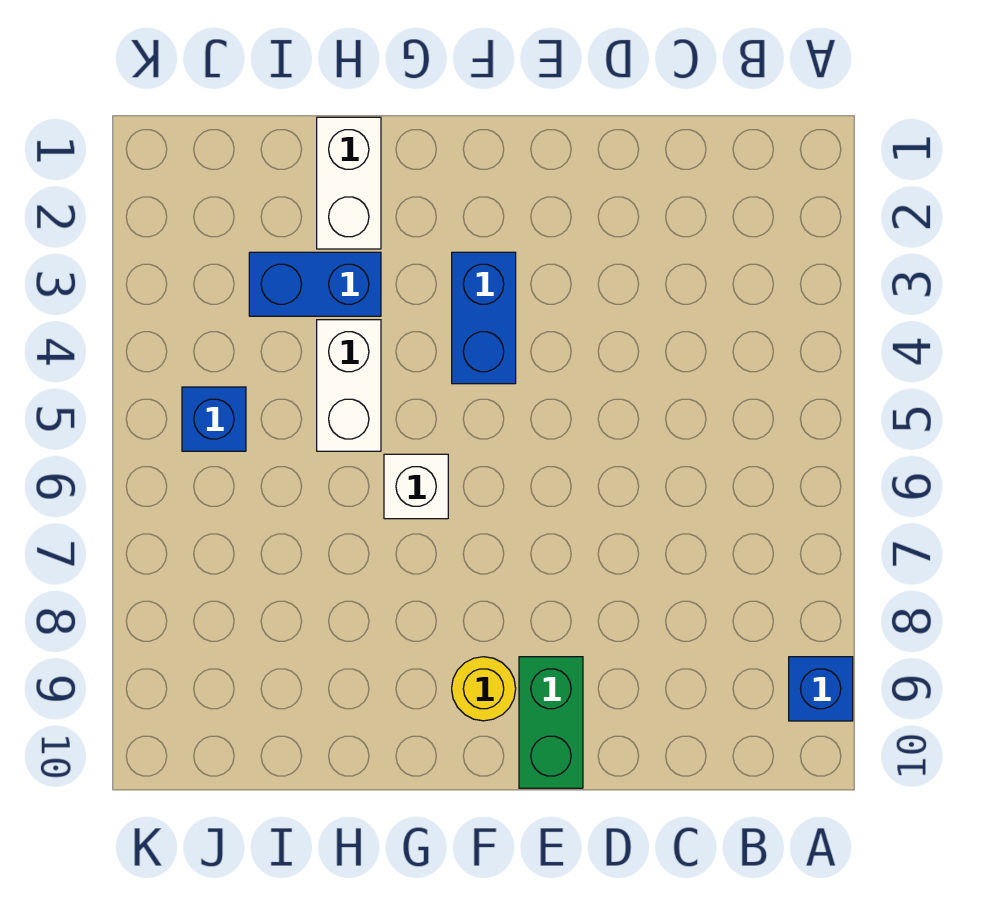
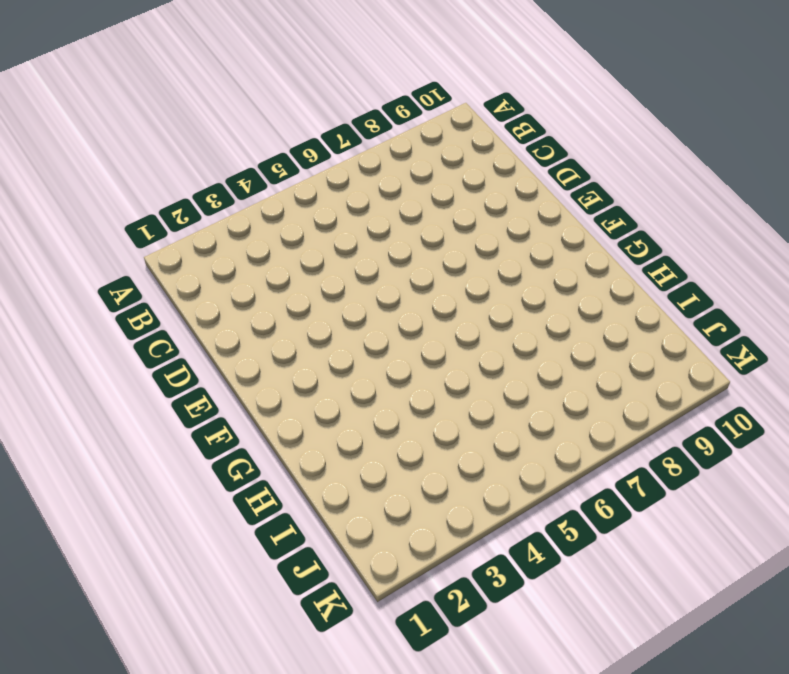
none -> blue 1x1 brick [789,657,853,721]
none -> green 1x2 brick [519,657,583,788]

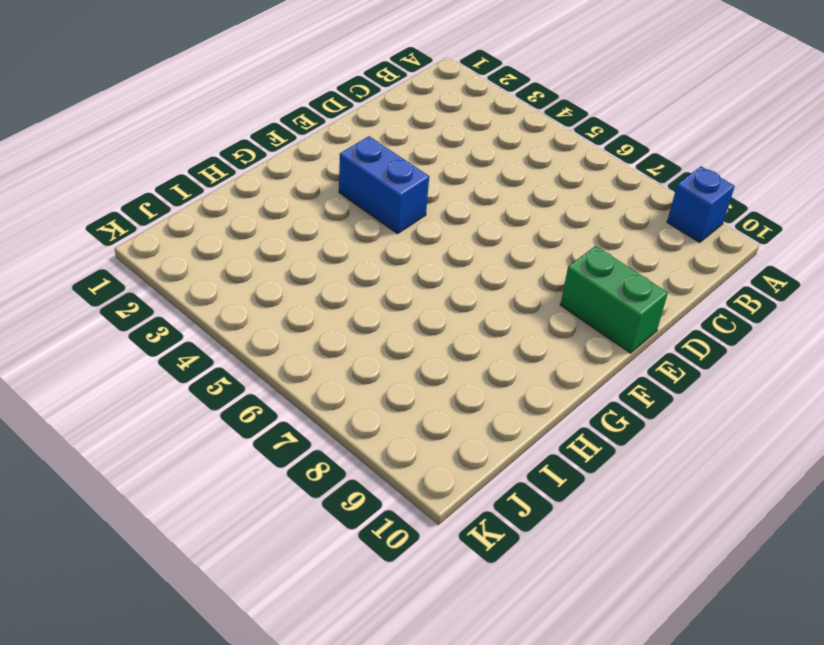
none -> yellow 1x1 round brick [452,657,516,721]
none -> white 1x1 brick [384,454,448,519]

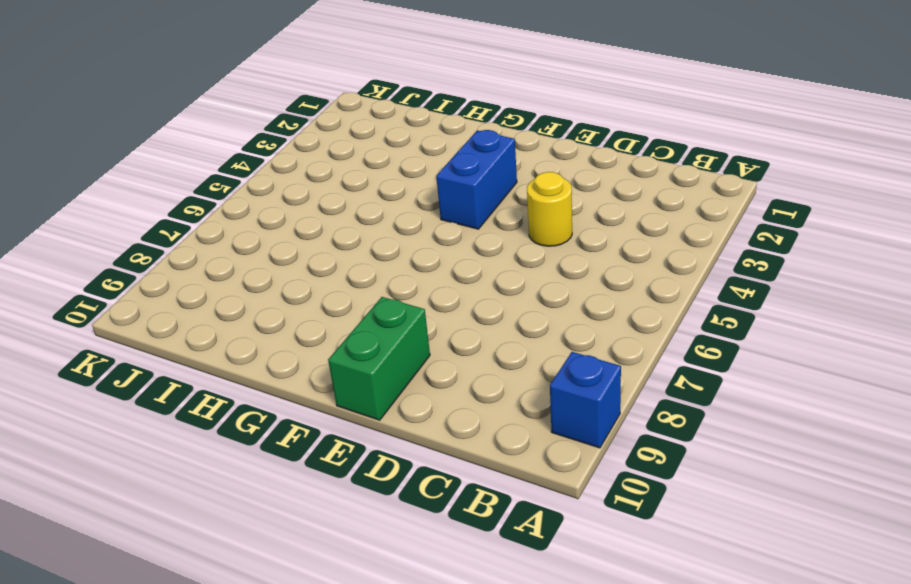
yellow 1x1 round brick [527,172,572,246] -> yellow 1x1 round brick moved to [452,657,516,721]
none -> white 1x1 brick [384,454,448,519]
none -> white 1x2 brick [317,117,381,249]

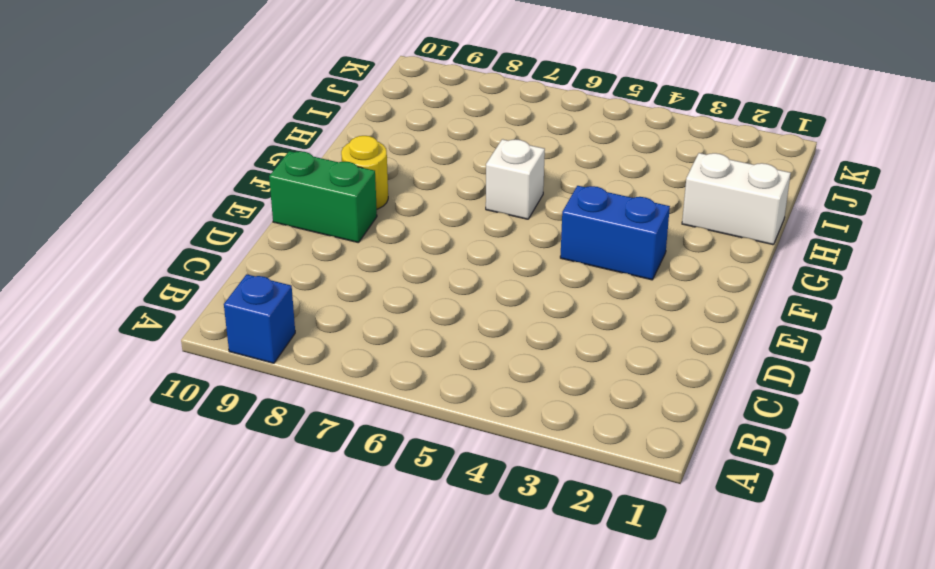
none -> blue 1x2 brick [249,252,381,316]
none -> white 1x2 brick [317,320,381,451]

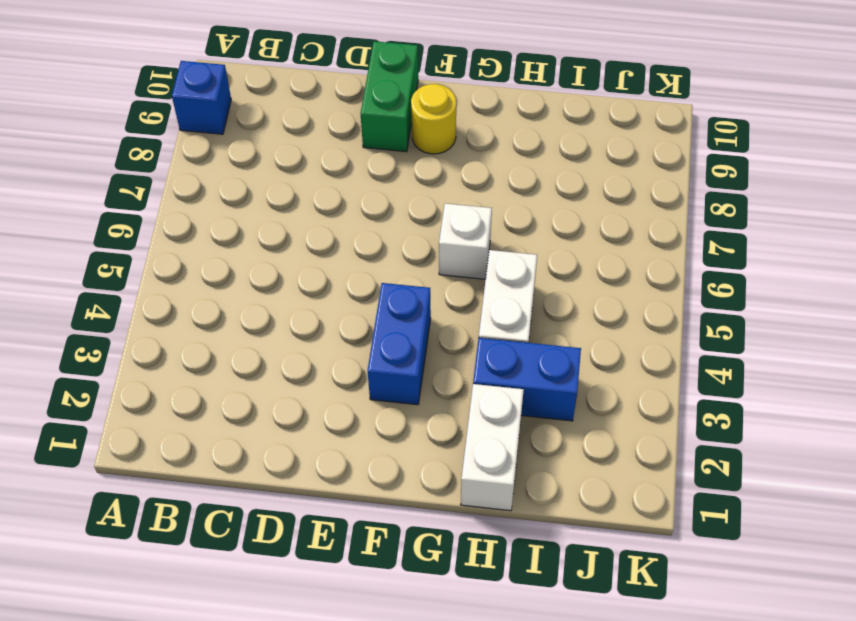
none -> blue 1x1 brick [182,387,246,451]

